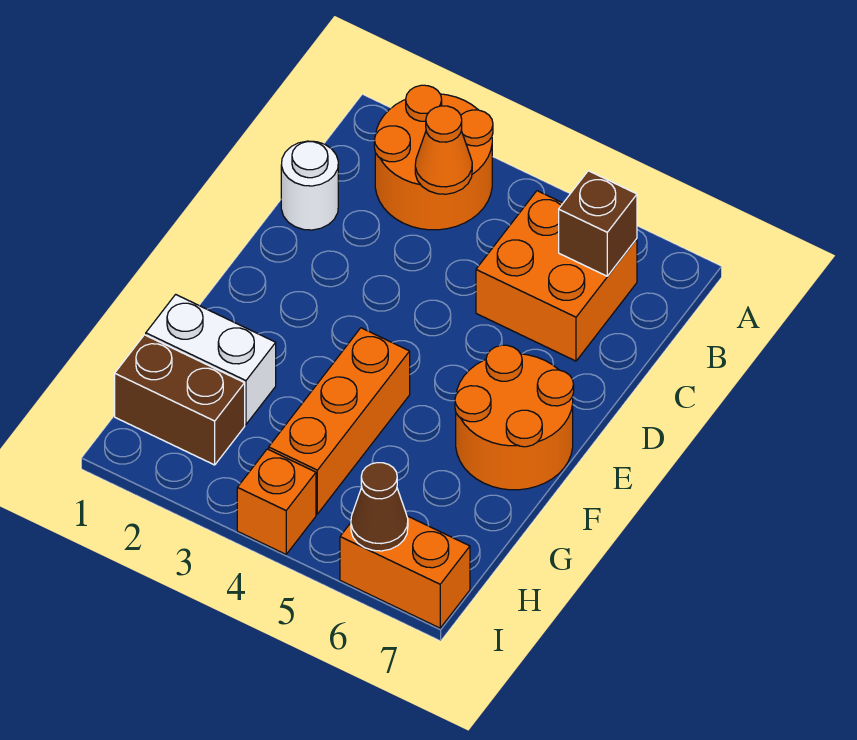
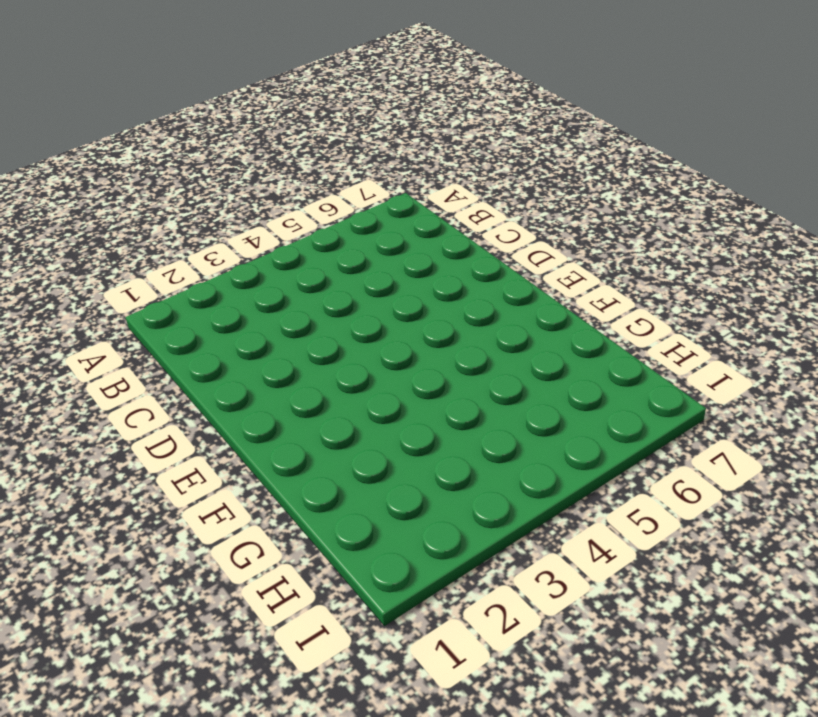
none -> orange 2x2 round brick [374,85,493,230]
none -> orange 2x2 brick [476,191,637,361]
none -> white 1x1 round brick [281,141,338,230]

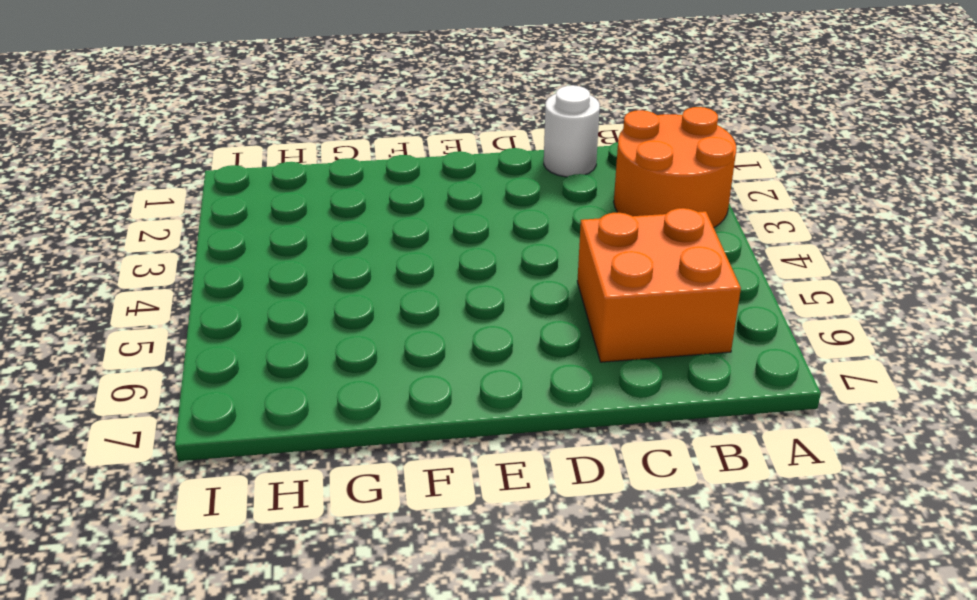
none -> orange 2x2 round brick [455,345,574,490]
none -> orange 1x3 brick [269,328,410,514]
none -> white 1x2 brick [146,294,276,425]

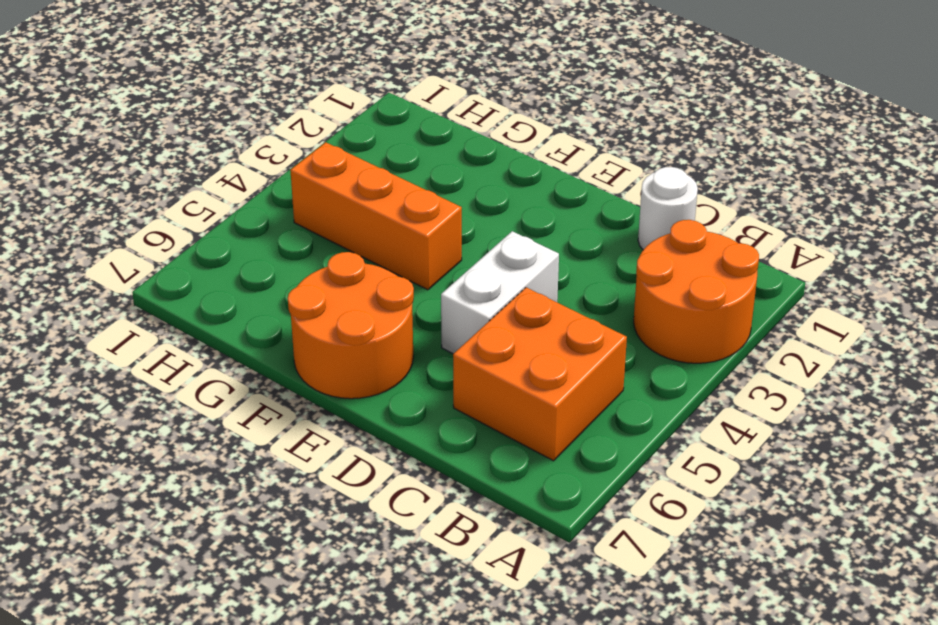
white 1x2 brick [441,231,559,354] -> white 1x2 brick moved to [146,294,276,425]
none -> brown 1x2 brick [115,335,245,465]
none -> orange 1x1 brick [237,449,316,554]
none -> orange 1x2 brick [340,516,470,628]

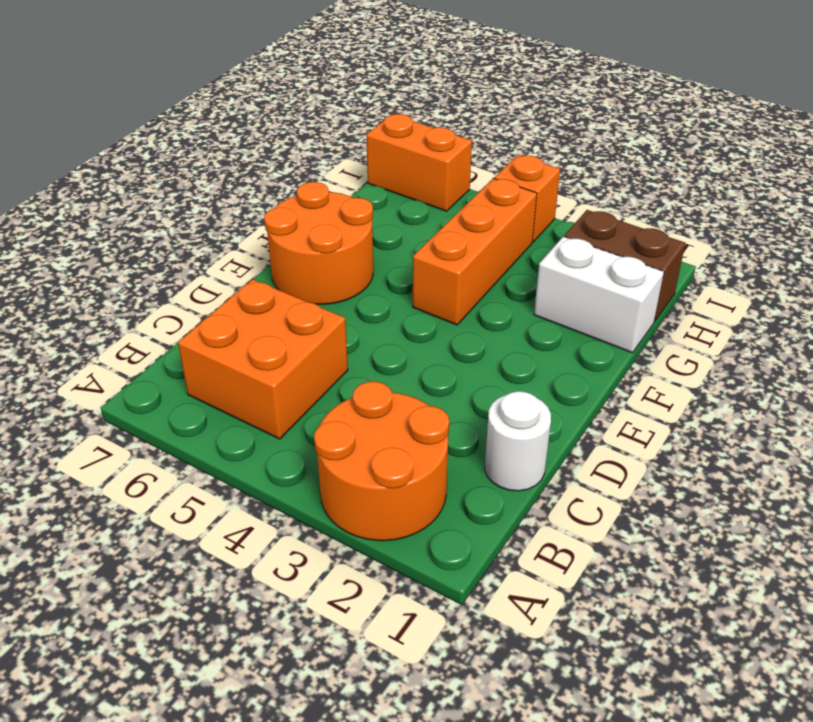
none -> orange 1x1 cone [415,106,472,194]
none -> brown 1x1 brick [559,171,637,276]
none -> brown 1x1 cone [351,463,408,551]

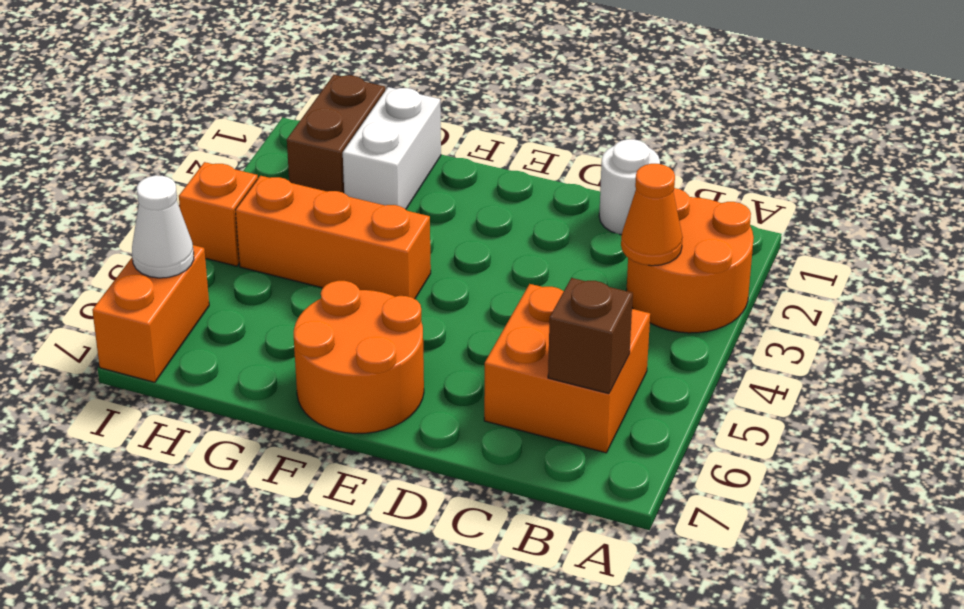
white 1x1 cone [132,175,194,278] -> brown 1x1 cone [351,463,408,551]

